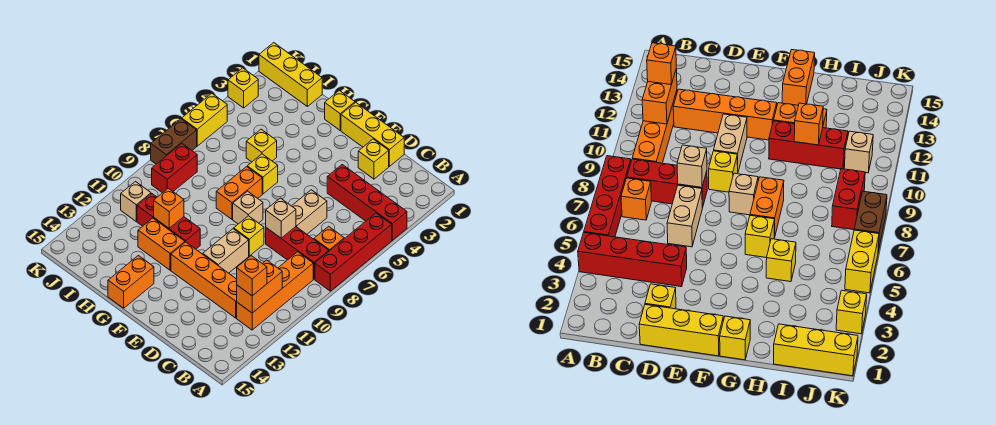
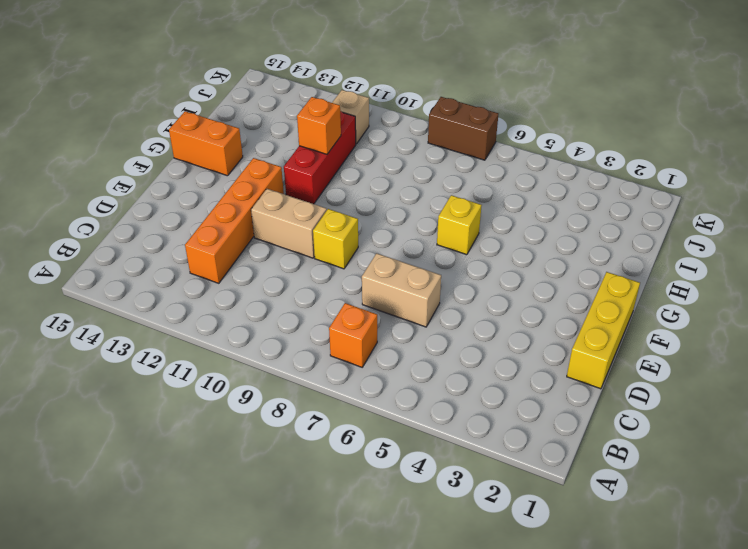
none -> red 1x4 brick [327,165,407,240]
none -> red 1x4 brick [315,213,392,291]
none -> red 1x3 brick [266,227,329,279]

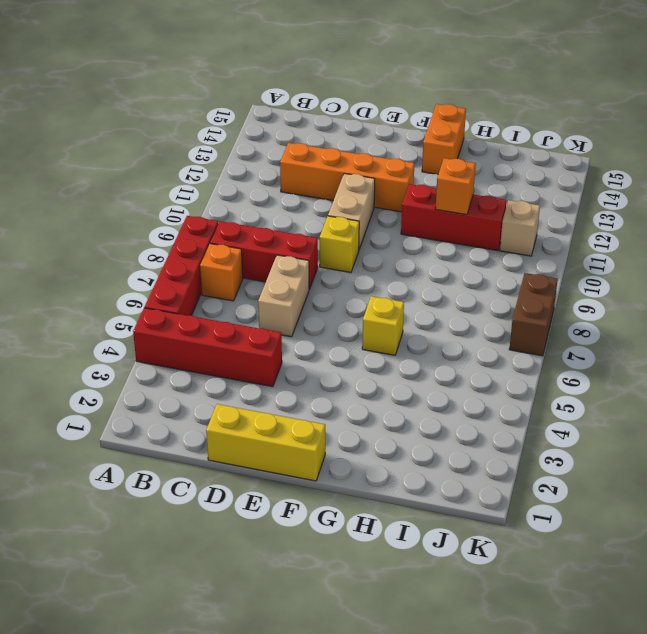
none -> orange 1x4 brick [237,252,313,330]
none -> yellow 1x1 brick [358,139,389,179]
none -> tan 1x1 brick [233,191,263,224]

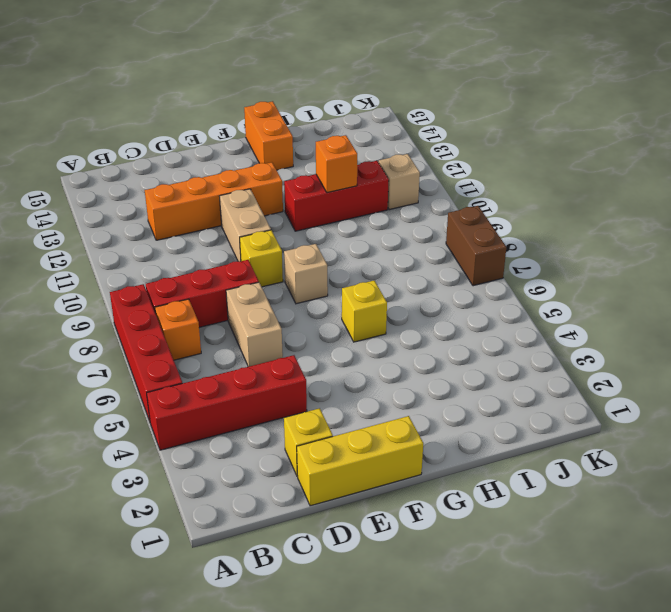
none -> orange 1x4 brick [237,252,313,330]
none -> yellow 1x1 brick [325,90,355,130]
none -> orange 1x2 brick [216,167,262,219]

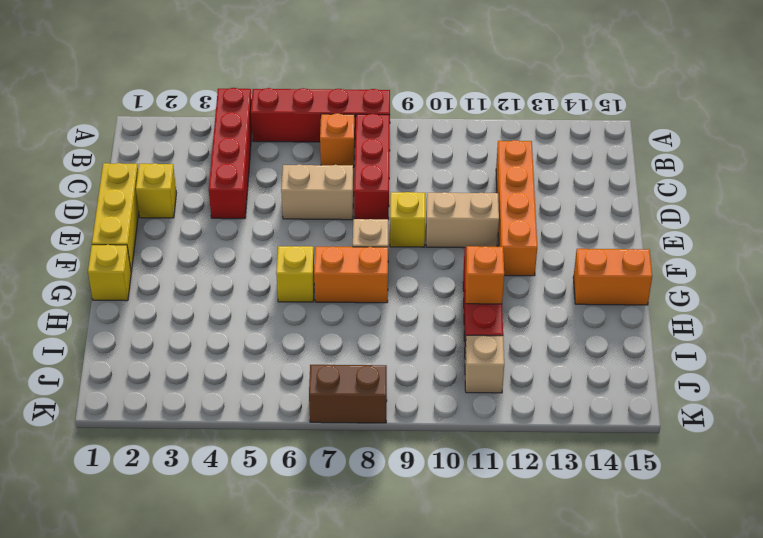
none -> orange 1x4 brick [237,252,313,330]
none -> orange 1x2 brick [138,218,185,270]
none -> yellow 1x1 brick [246,129,277,162]

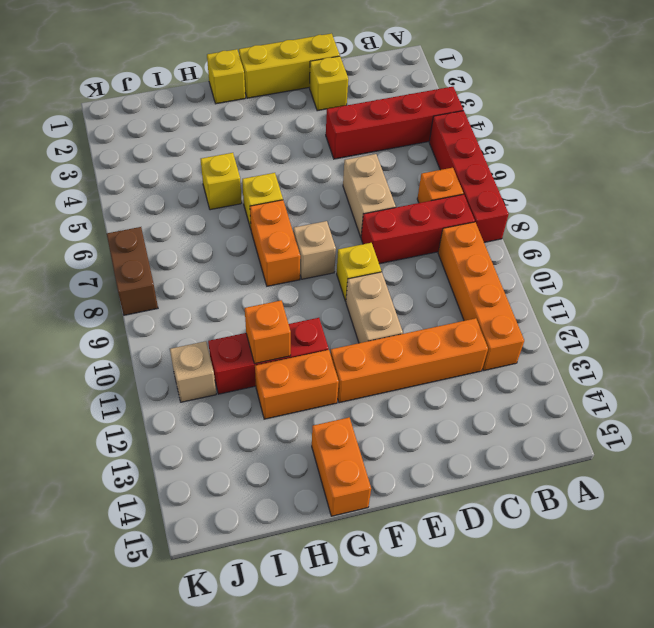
none -> yellow 1x3 brick [259,43,322,106]
none -> red 1x2 brick [152,144,197,193]
none -> yellow 1x1 brick [228,68,258,108]

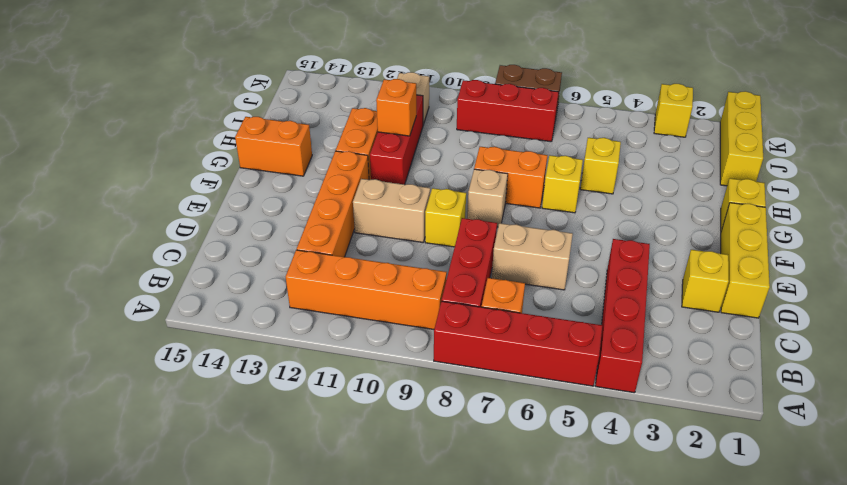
red 1x3 brick [457,80,559,142] -> red 1x2 brick [152,144,197,193]
none -> yellow 1x2 brick [182,93,227,146]
none -> orange 1x2 brick [237,260,282,313]
none -> tan 1x1 brick [266,198,296,238]

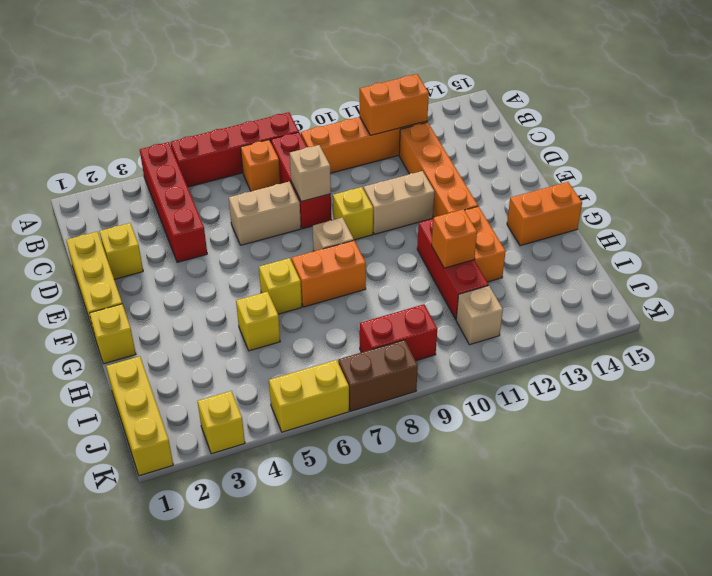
none -> orange 1x1 brick [237,256,267,296]

